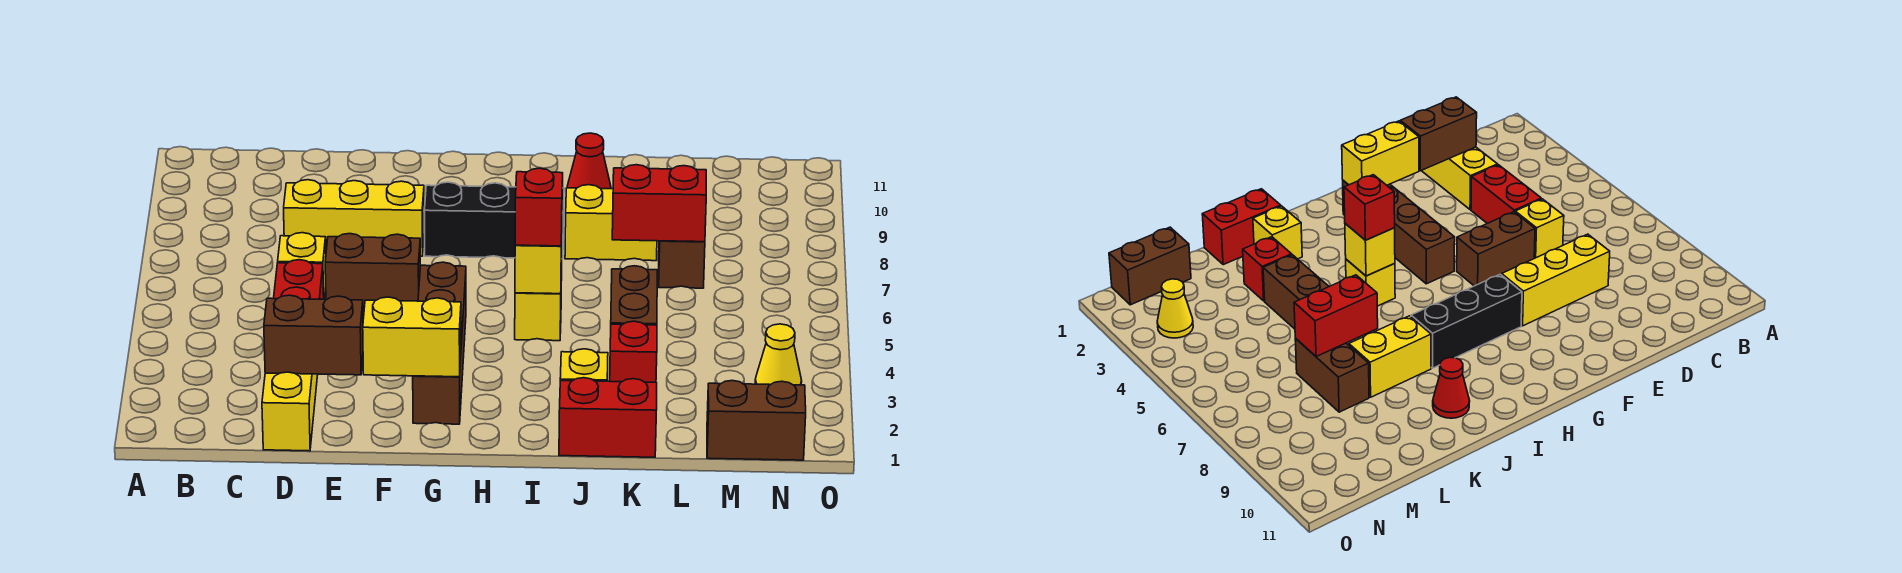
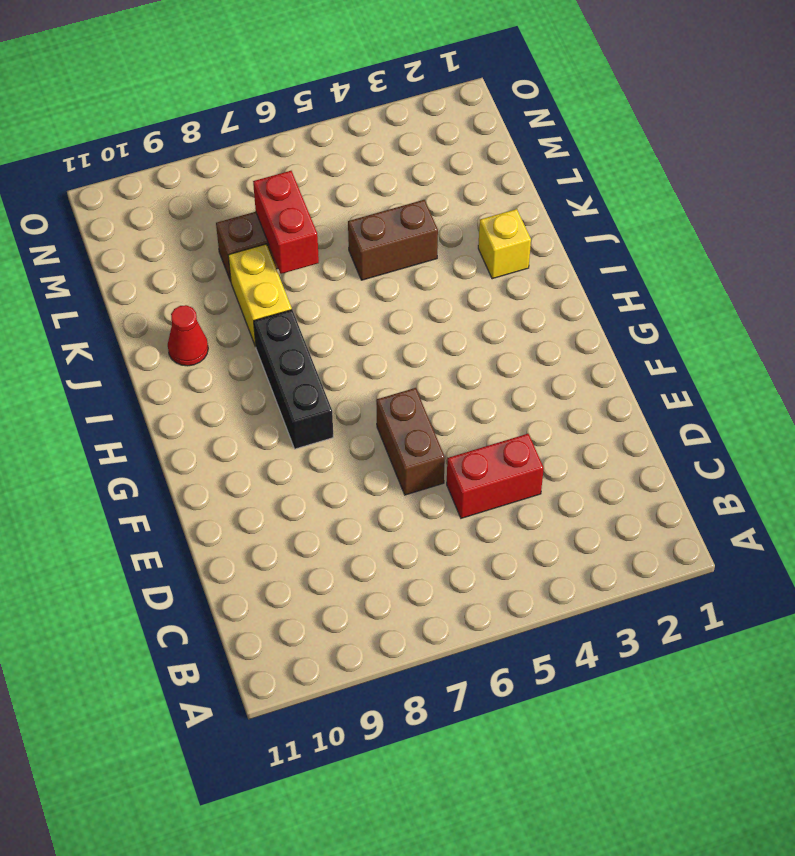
none -> yellow 1x3 brick [262,372,318,451]
none -> yellow 1x1 brick [278,233,326,299]
none -> yellow 1x3 brick [284,180,424,256]

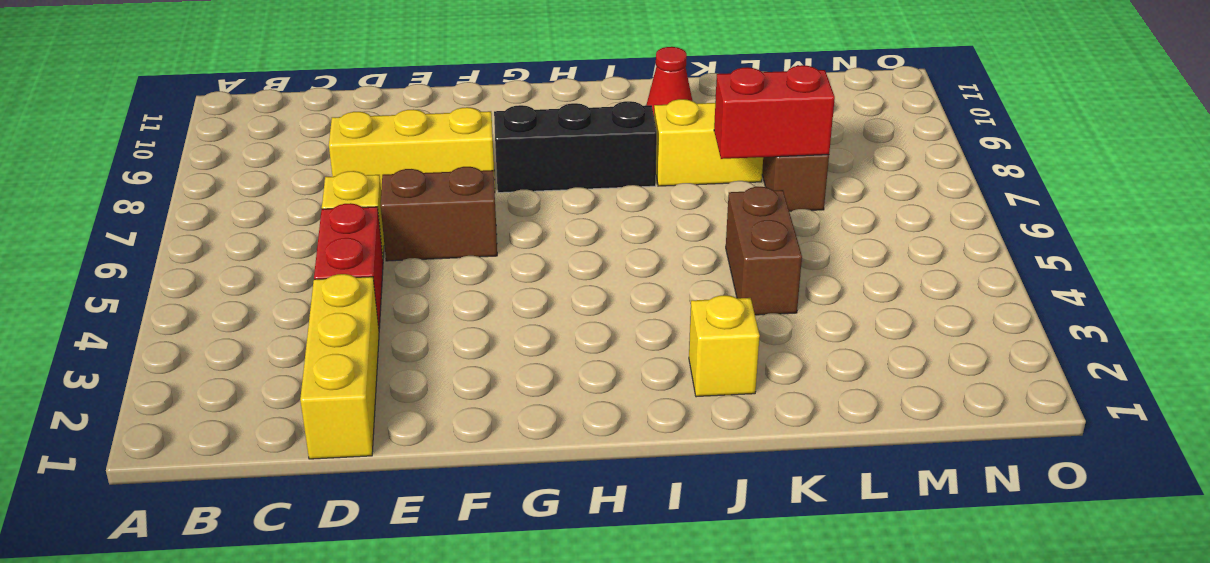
none -> brown 1x4 brick [413,262,466,424]
none -> yellow 1x1 brick [515,273,562,341]
none -> red 1x2 brick [559,378,657,457]

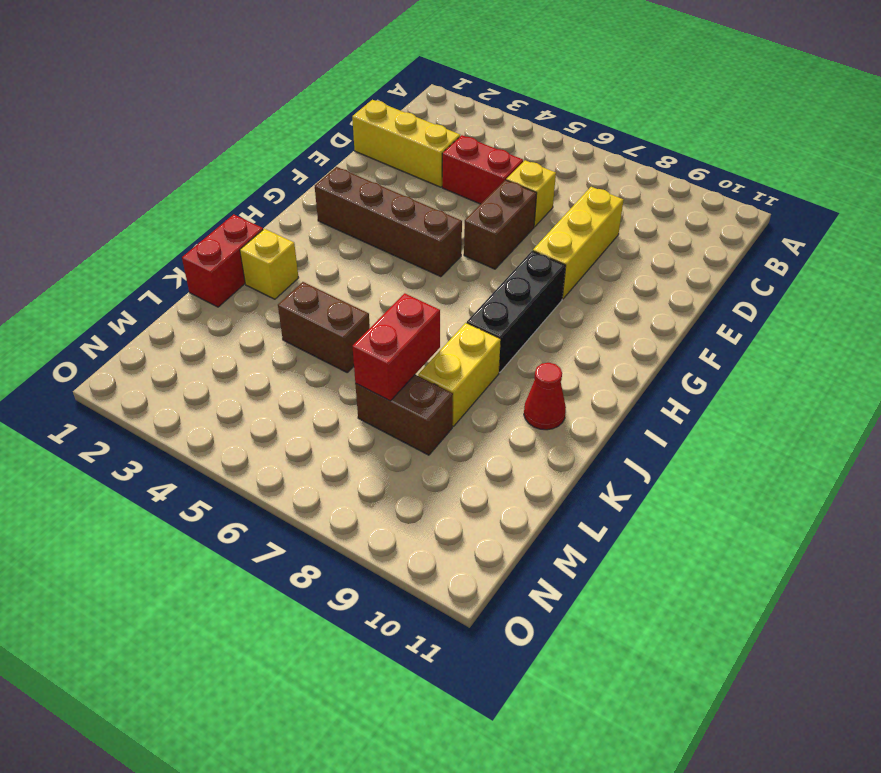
none -> yellow 1x1 brick [515,273,562,341]
none -> red 1x1 brick [610,321,657,382]
none -> brown 1x2 brick [707,380,806,460]

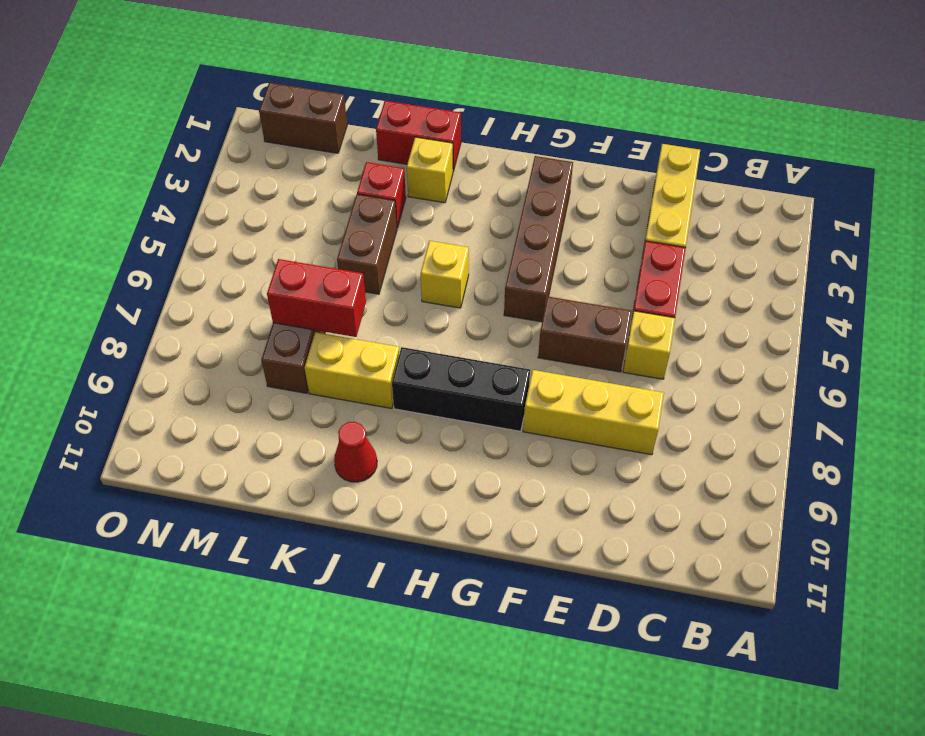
none -> yellow 1x1 cone [755,324,802,385]
none -> brown 1x2 brick [264,295,363,375]
none -> yellow 1x2 brick [363,297,461,377]

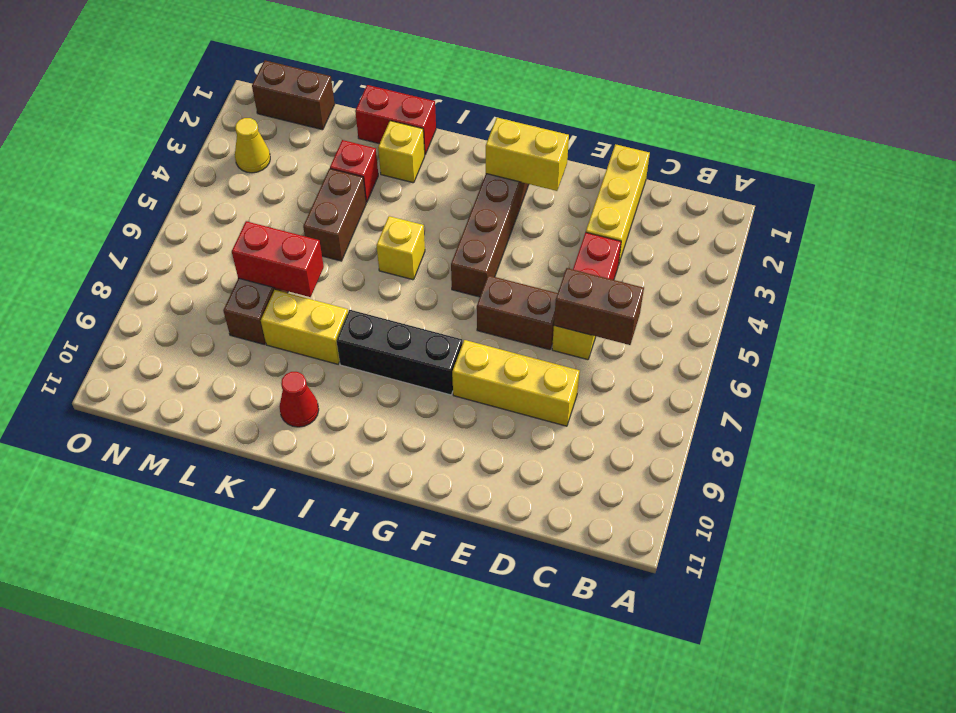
brown 1x2 brick [554,268,644,345] -> brown 1x2 brick moved to [264,295,363,375]
none -> yellow 1x1 brick [515,241,562,294]
none -> red 1x1 brick [515,168,563,246]

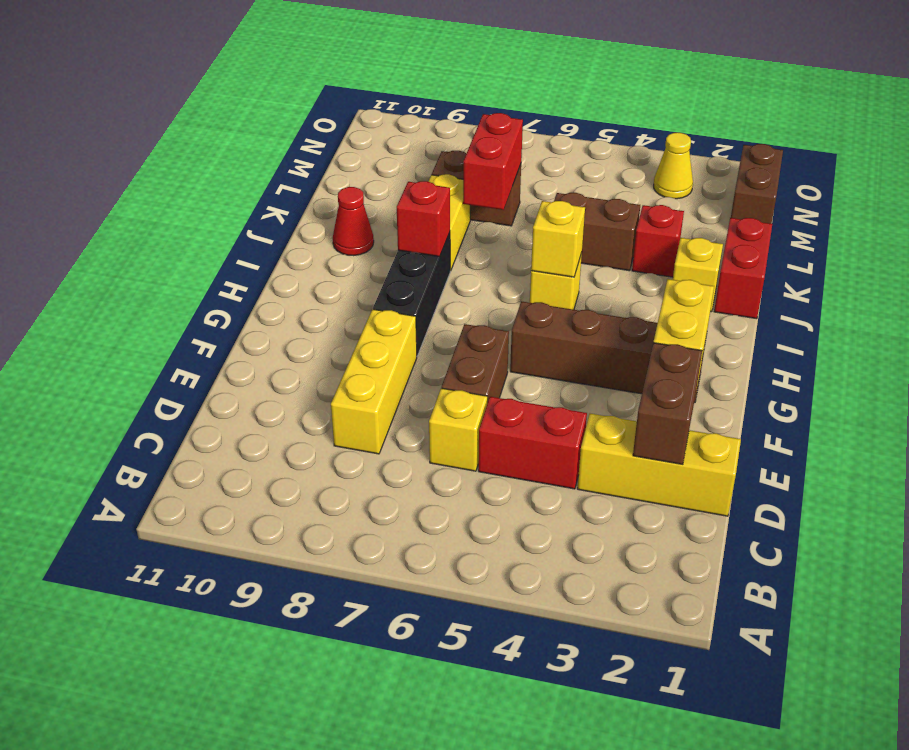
red 1x1 brick [397,181,450,257] -> red 1x1 brick moved to [515,168,563,246]

